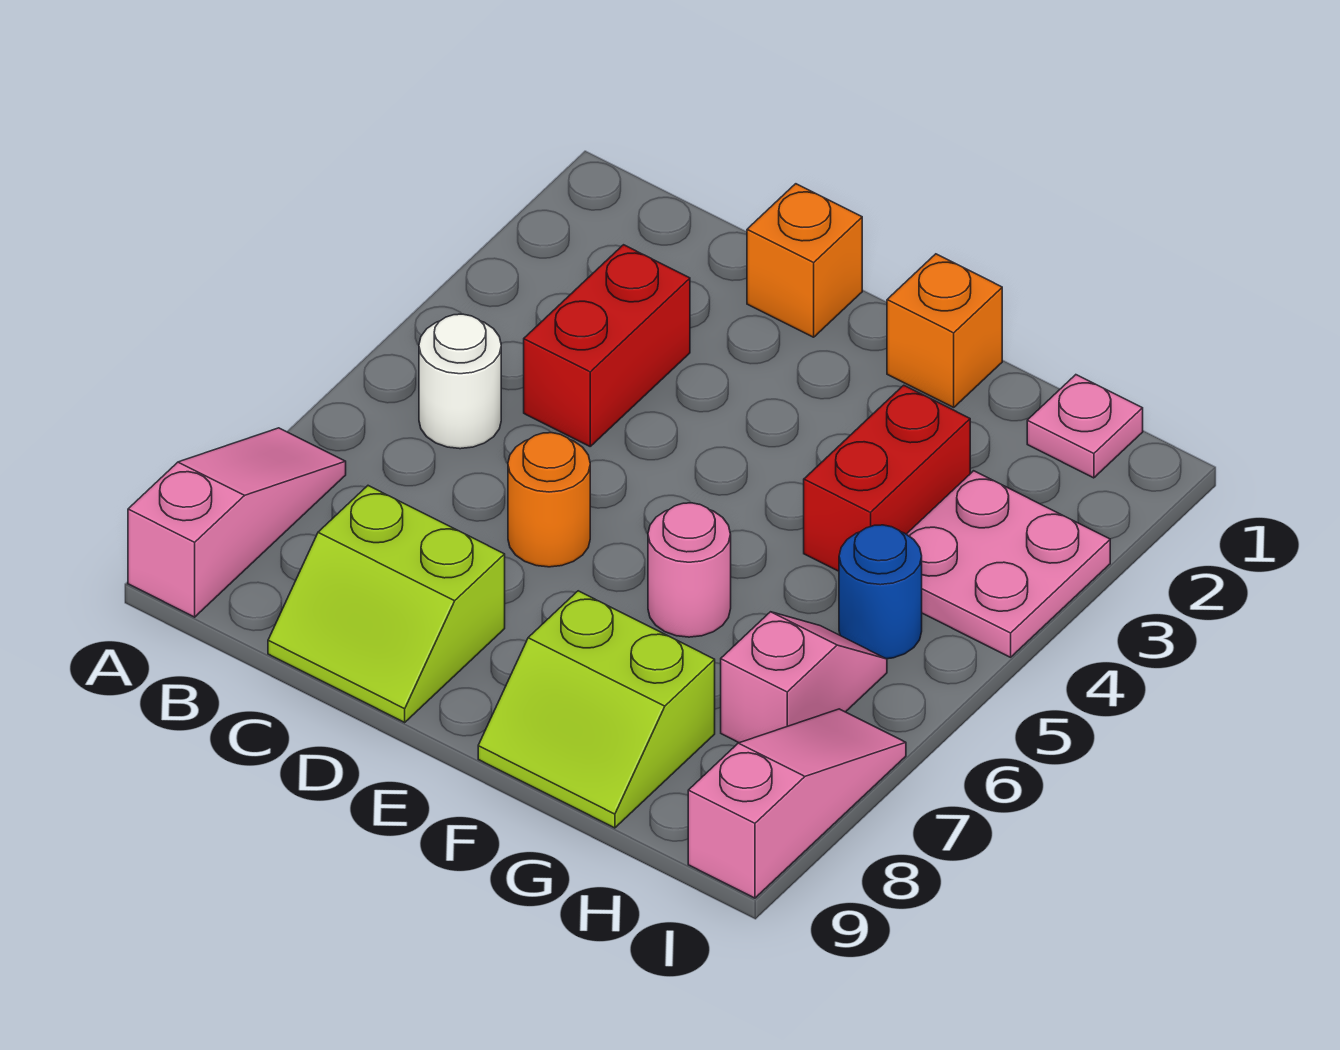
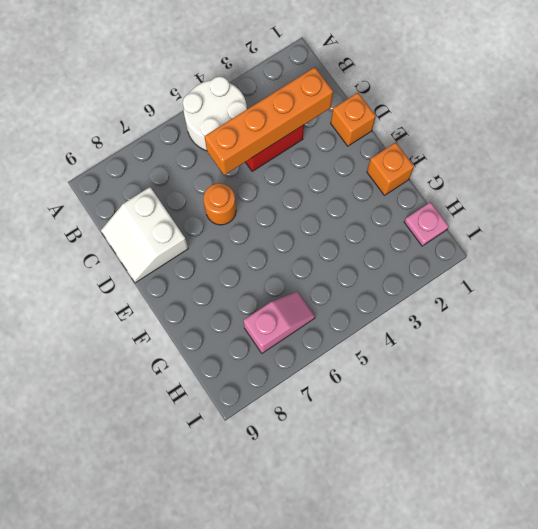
white 2x2 round brick [183,76,247,151] -> white 1x1 round brick [419,314,501,449]
orange 1x4 brick [204,67,333,175] -> none
white 2x2 slope [101,187,188,283] -> lime 2x2 slope [268,486,505,722]
none -> pink 1x3 slope [128,428,346,617]
none -> pink 1x1 round brick [648,503,731,637]
none -> lime 2x2 slope [478,591,715,828]

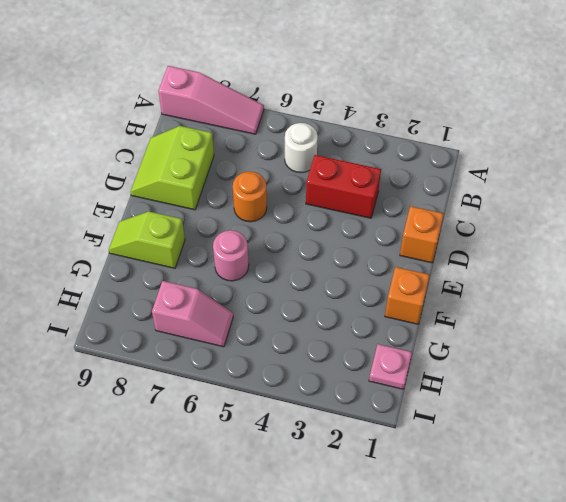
lime 1x2 slope [109,211,185,268] -> lime 2x2 slope [478,591,715,828]
none -> red 1x2 brick [804,385,970,571]
none -> pink 2x2 plate [907,471,1110,657]
none -> blue 1x1 round brick [839,525,922,659]

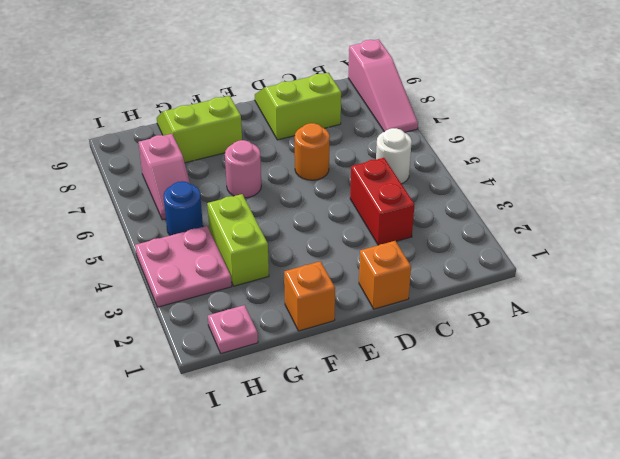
lime 1x2 brick [207,194,269,286] -> red 1x2 brick [804,385,970,571]
none -> pink 1x3 slope [688,709,906,898]

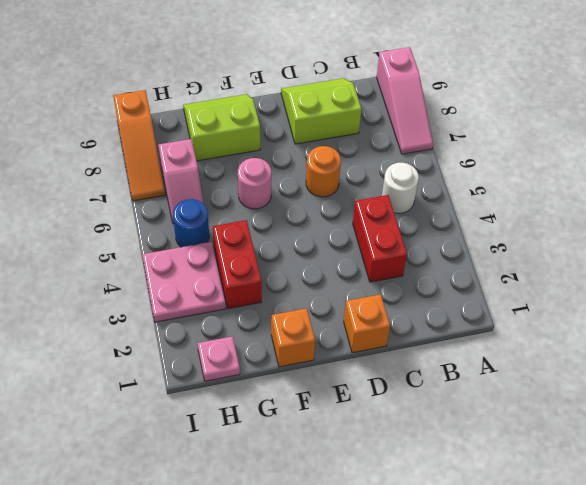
orange 1x3 slope [113,90,165,201] -> pink 1x3 slope [688,709,906,898]

